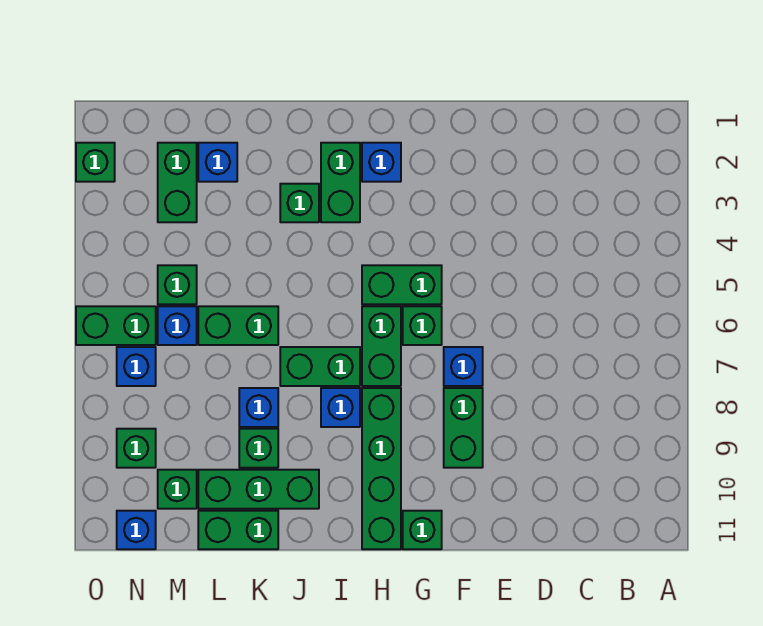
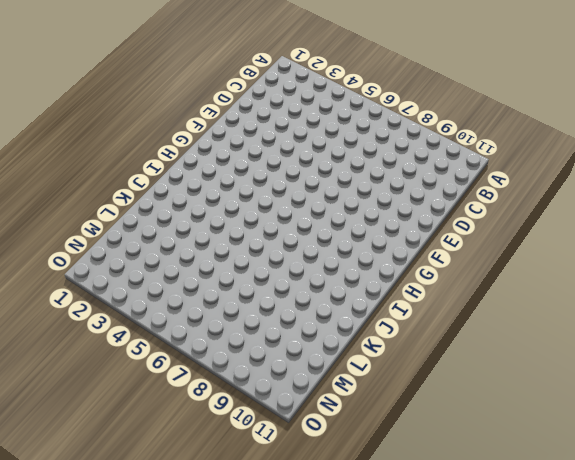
none -> blue 1x1 brick [444,347,483,386]
none -> green 1x2 brick [444,388,483,468]
none -> green 1x2 brick [362,265,442,304]

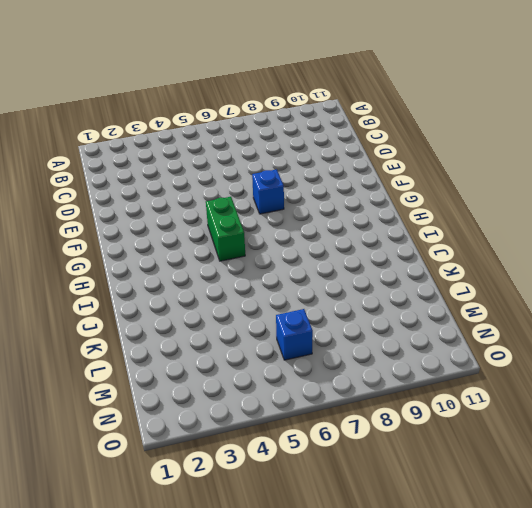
none -> green 1x2 brick [444,388,483,468]
none -> green 1x1 brick [403,306,442,345]
none -> green 1x1 brick [403,511,442,549]

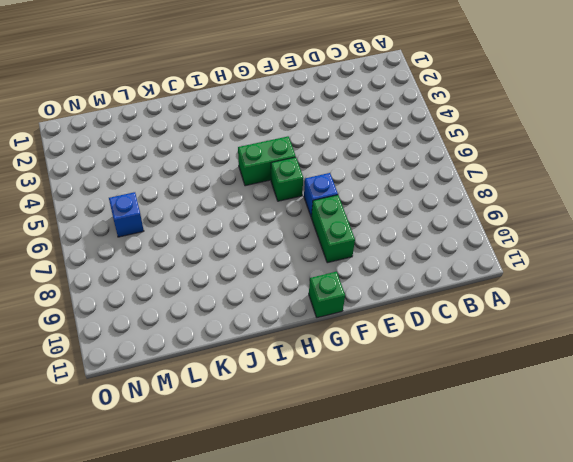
none -> blue 1x1 brick [362,143,401,182]
none -> green 1x2 brick [362,306,401,386]
none -> green 1x4 brick [362,388,401,549]

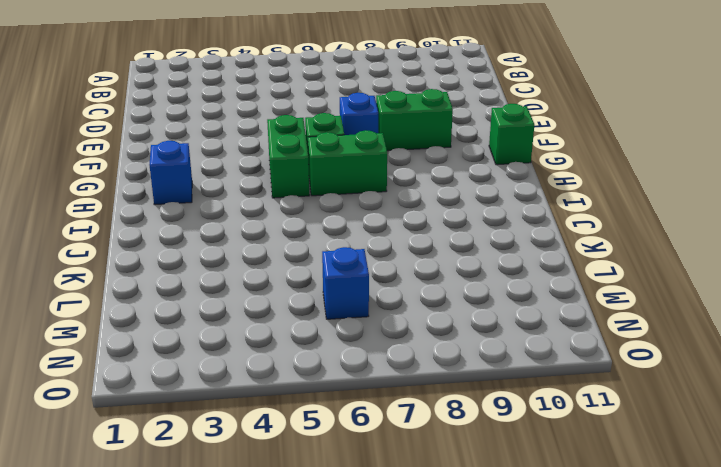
none -> green 1x4 brick [362,388,401,549]
none -> green 1x2 brick [321,143,360,222]
none -> green 1x2 brick [280,347,360,386]

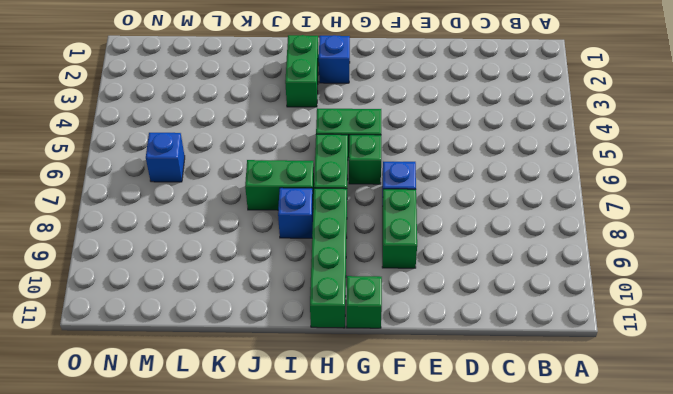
none -> green 1x1 brick [280,184,319,222]
none -> green 1x3 brick [198,470,319,509]
none -> green 1x2 brick [198,306,278,345]

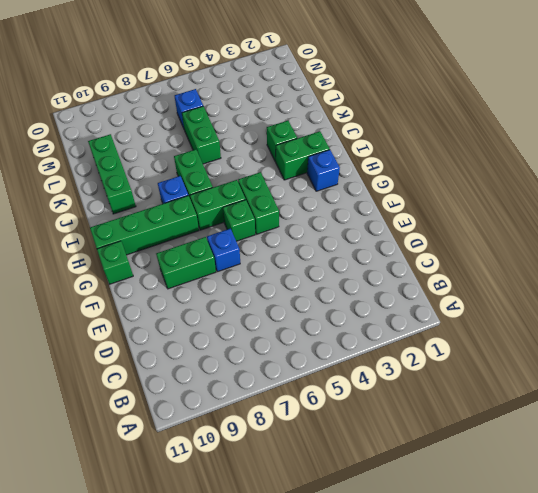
none -> blue 1x1 brick [239,388,278,427]
none -> green 1x1 brick [239,429,278,468]
none -> green 1x2 brick [198,511,278,549]

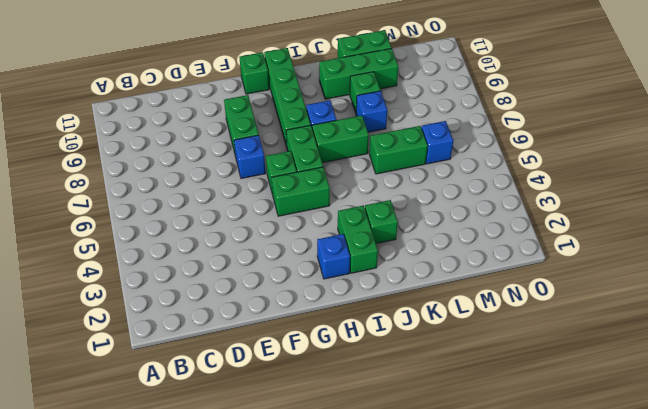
none -> blue 1x1 brick [198,143,237,182]
none -> green 1x2 brick [158,143,197,222]
none -> green 1x1 brick [158,265,197,304]

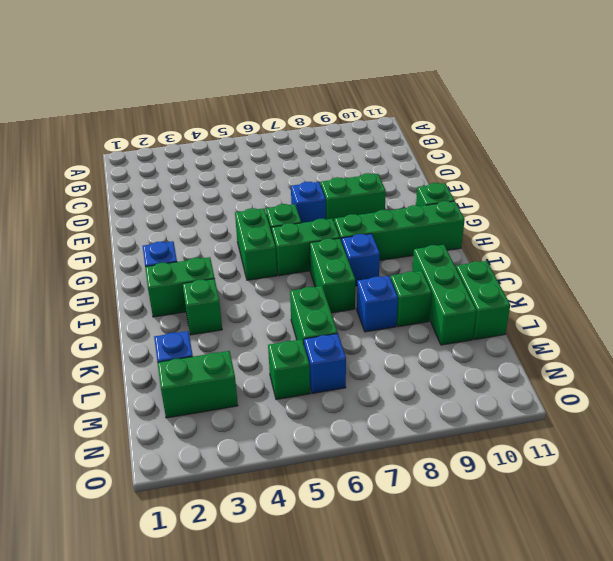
none -> green 1x1 brick [158,470,197,509]
none -> green 1x2 brick [76,306,156,345]
none -> blue 1x1 brick [117,347,156,386]

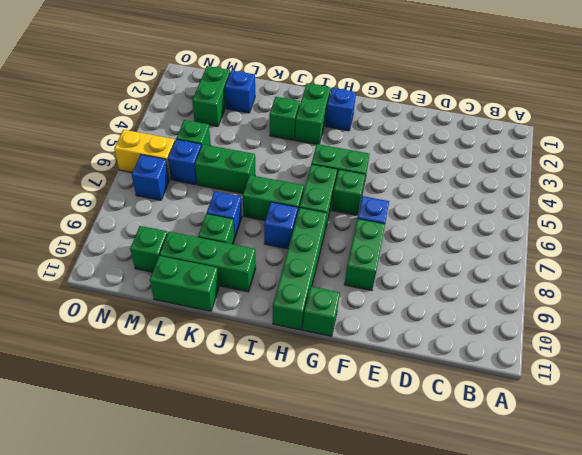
yellow 1x2 brick [114,130,175,179] -> green 1x2 brick [76,306,156,345]
none -> green 1x1 brick [117,429,156,468]
none -> blue 1x1 brick [117,511,156,549]
none -> green 1x1 brick [76,143,115,182]

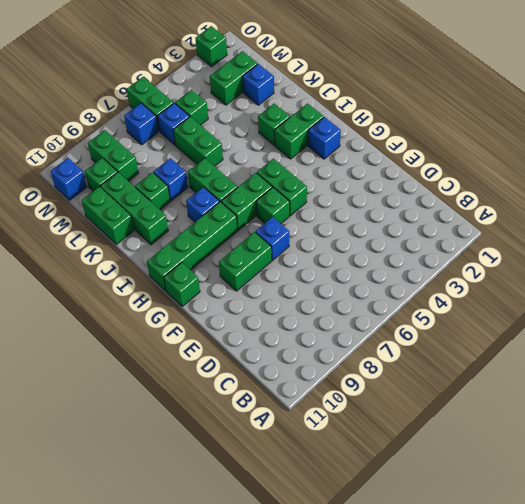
green 1x2 brick [88,130,139,181] -> green 1x1 brick [117,429,156,468]

